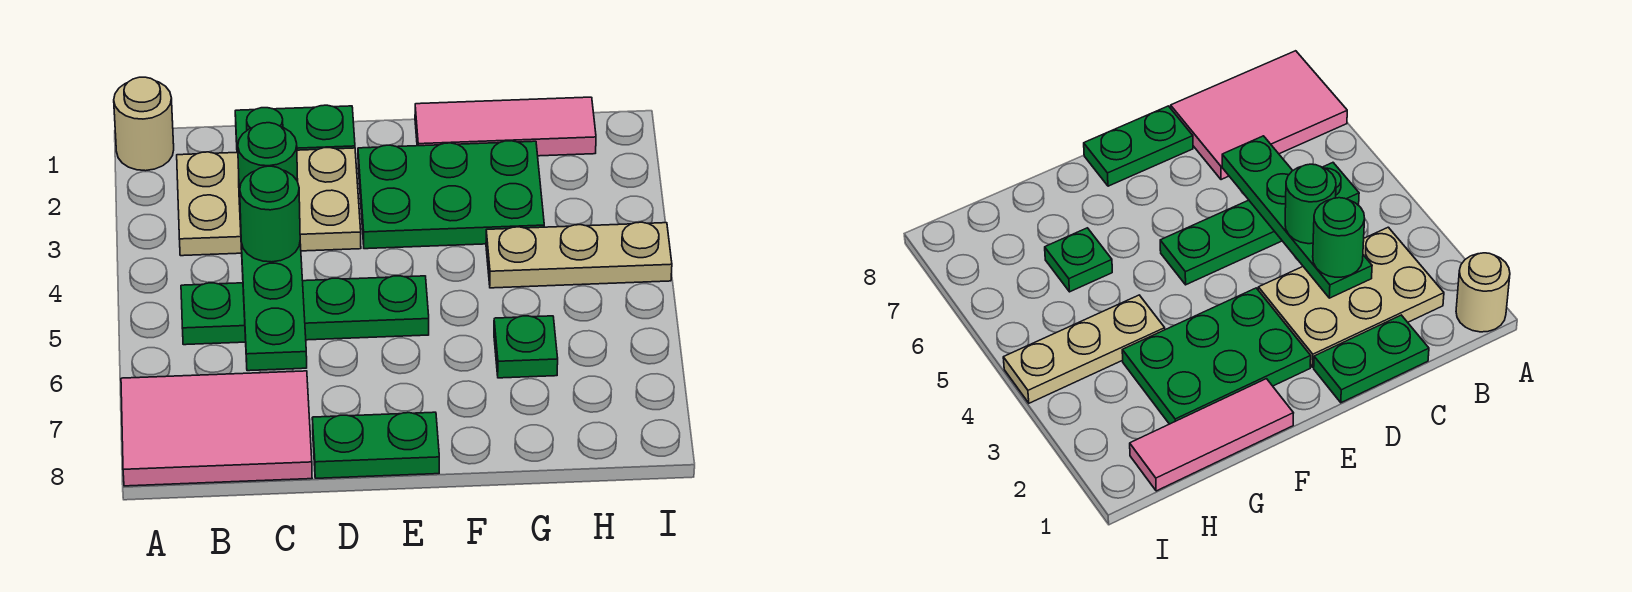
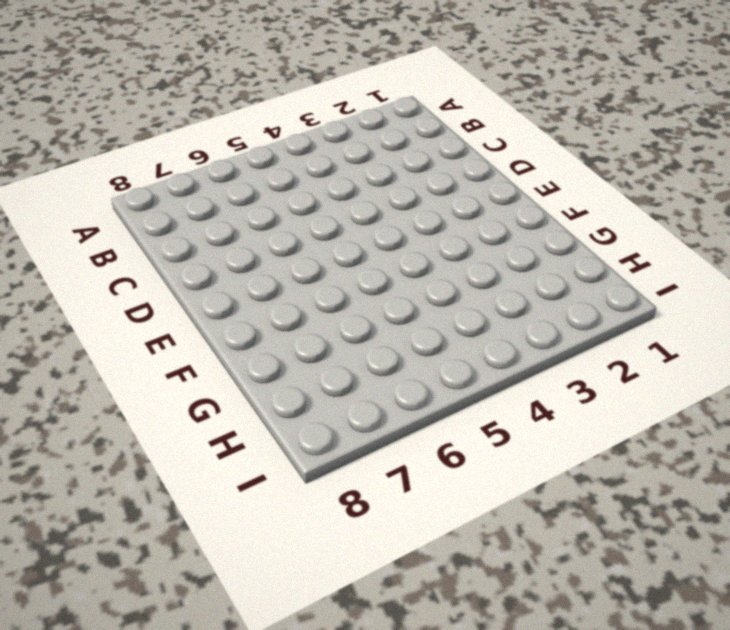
none -> tan 1x1 round brick [114,77,174,171]
none -> pink 2x3 tile [121,371,312,486]
none -> tan 2x3 plate [177,148,361,256]

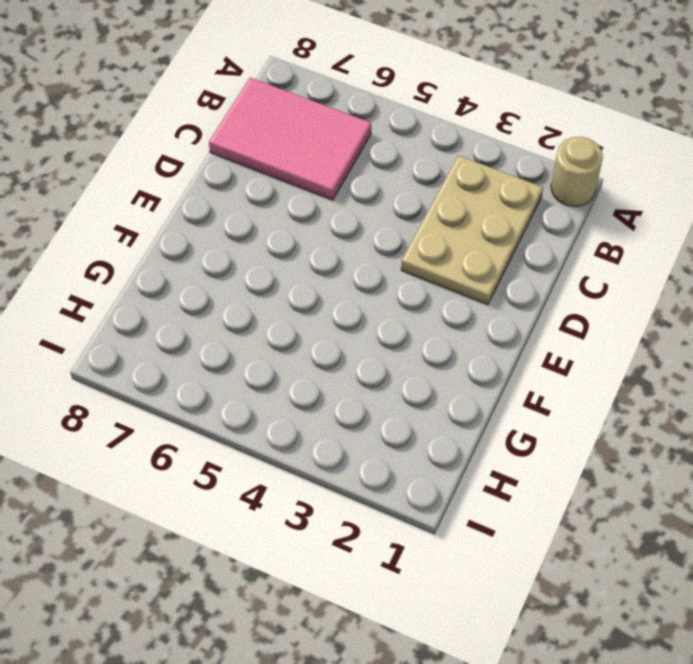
pink 2x3 tile [209,78,371,200] -> pink 2x3 tile turned to [121,371,312,486]
none -> green 1x4 plate [181,276,429,345]
none -> green 1x2 plate [235,105,355,152]
none -> green 1x2 plate [312,412,439,478]

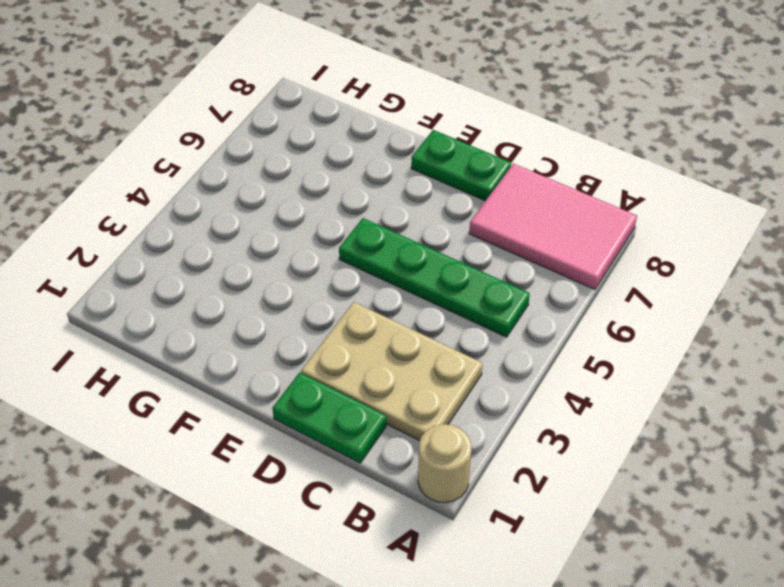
none -> green 2x3 plate [358,141,544,249]
none -> pink 1x3 tile [415,97,596,156]
none -> tan 1x3 plate [486,222,672,288]

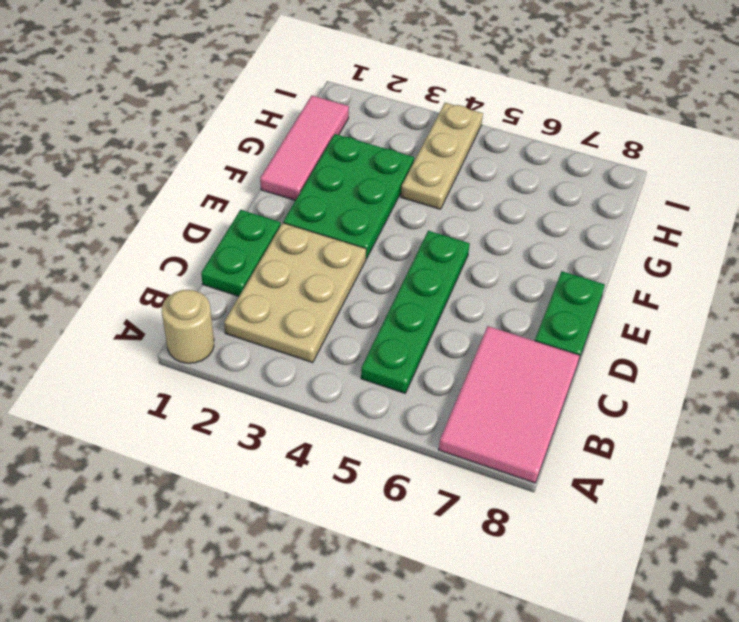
none -> green 1x1 plate [494,316,558,378]
none -> green 1x4 plate [239,199,307,371]
none -> green 1x1 round brick [238,123,298,199]

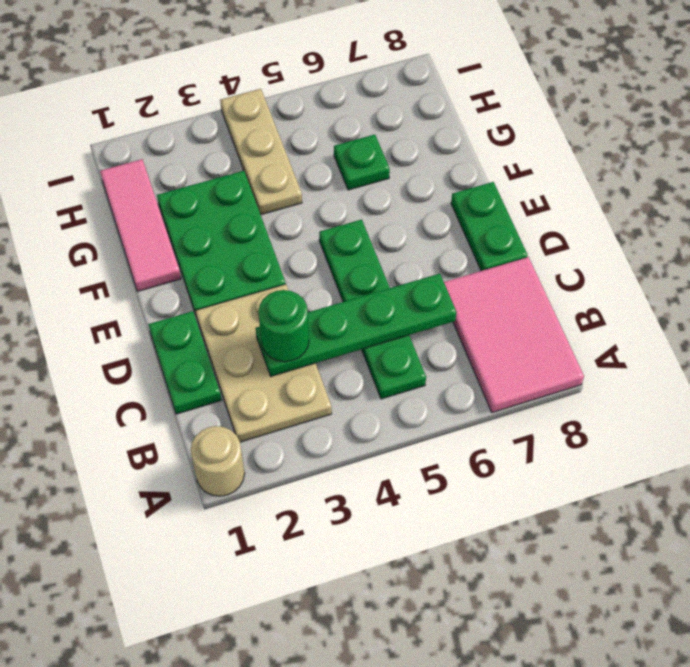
none -> green 1x1 round brick [240,166,300,262]

